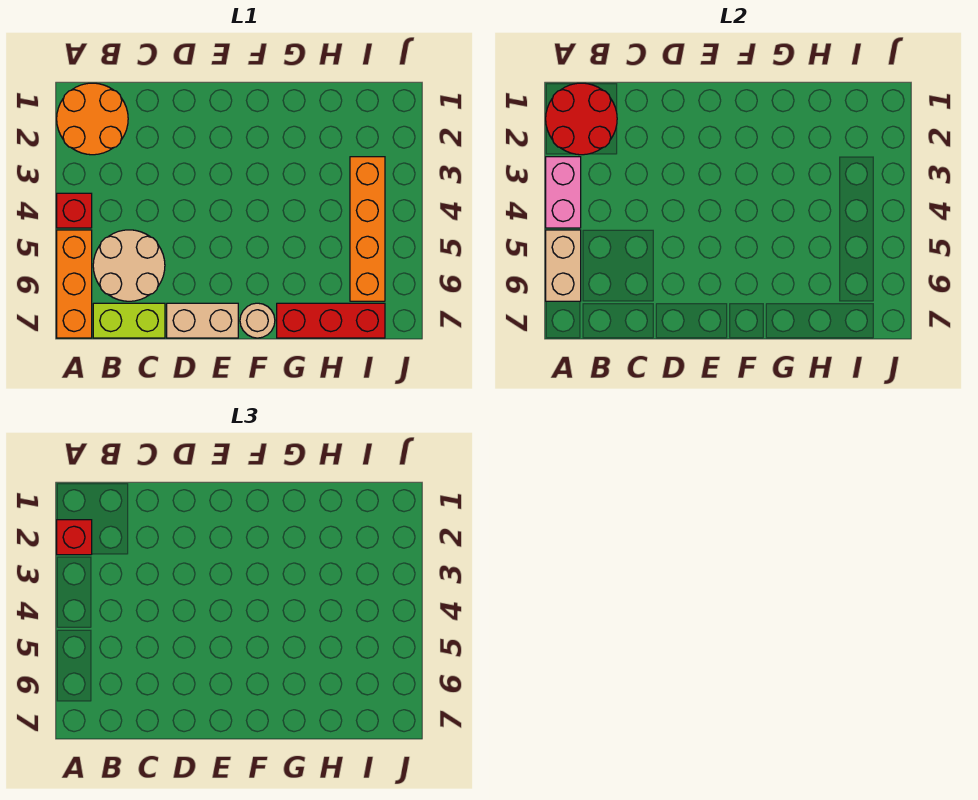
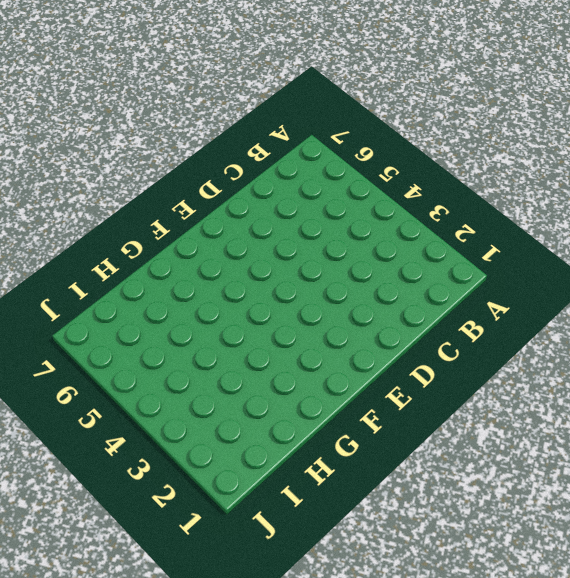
none -> orange 2x2 round brick [57,83,128,155]
none -> red 1x1 brick [57,193,92,228]
none -> orange 1x3 brick [57,230,92,338]

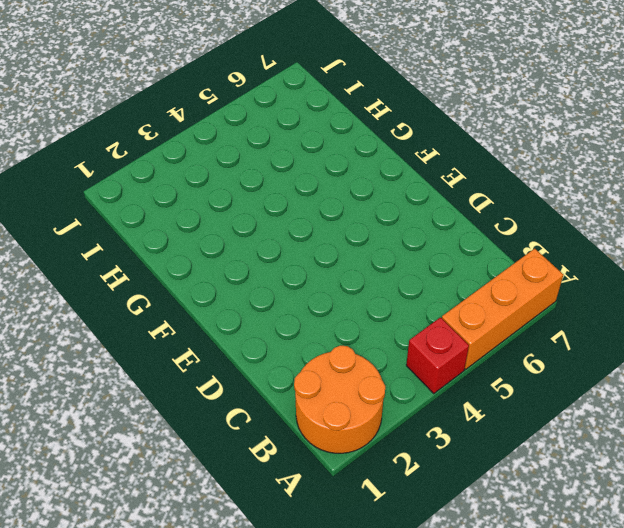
none -> tan 2x2 round brick [93,230,165,301]
none -> lime 1x2 brick [93,303,165,338]
none -> tan 1x2 brick [167,303,238,338]

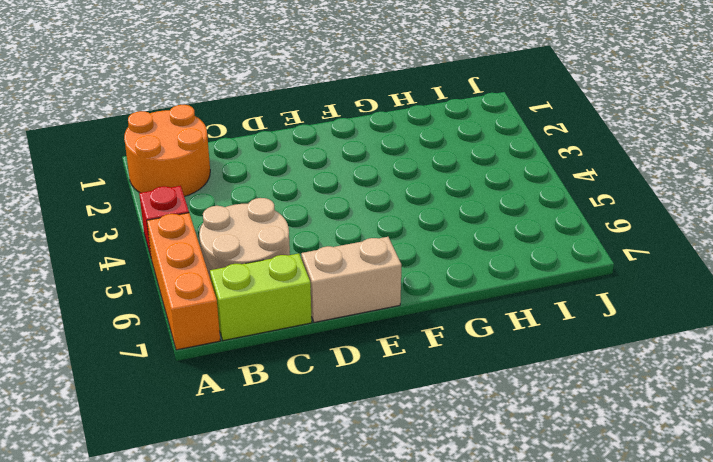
none -> tan 1x1 round brick [240,303,275,338]
none -> red 1x3 brick [277,303,385,338]
none -> orange 1x4 brick [350,157,385,301]

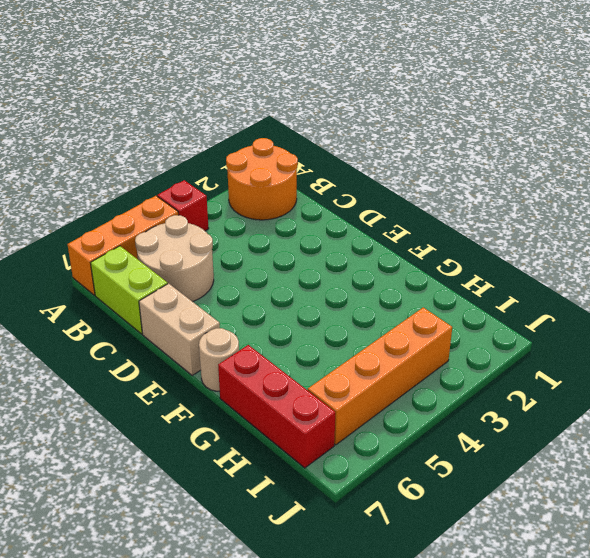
none -> red 2x2 round brick [546,83,617,155]
none -> pink 1x2 brick [546,157,581,228]
none -> tan 1x2 brick [546,230,581,301]

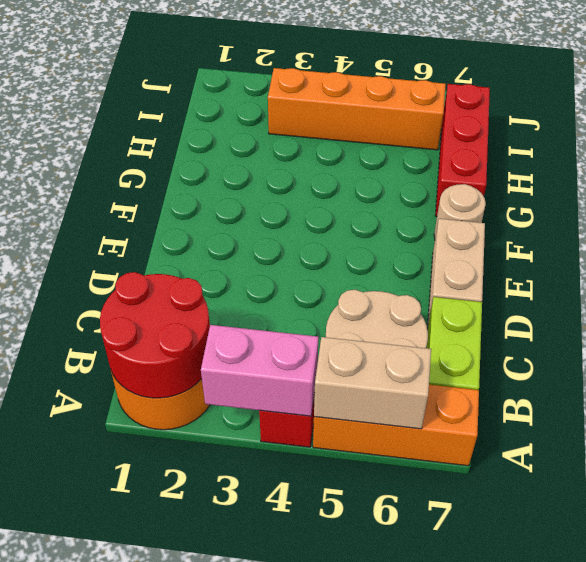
none -> red 1x1 brick [57,520,92,555]

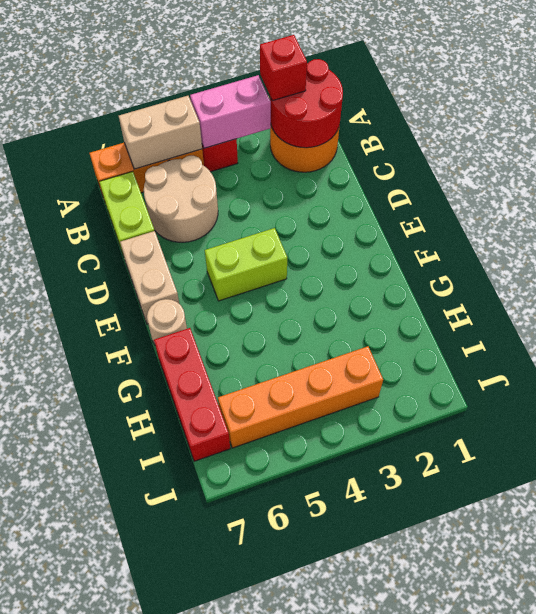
lime 1x2 brick [205,228,287,301] -> none

